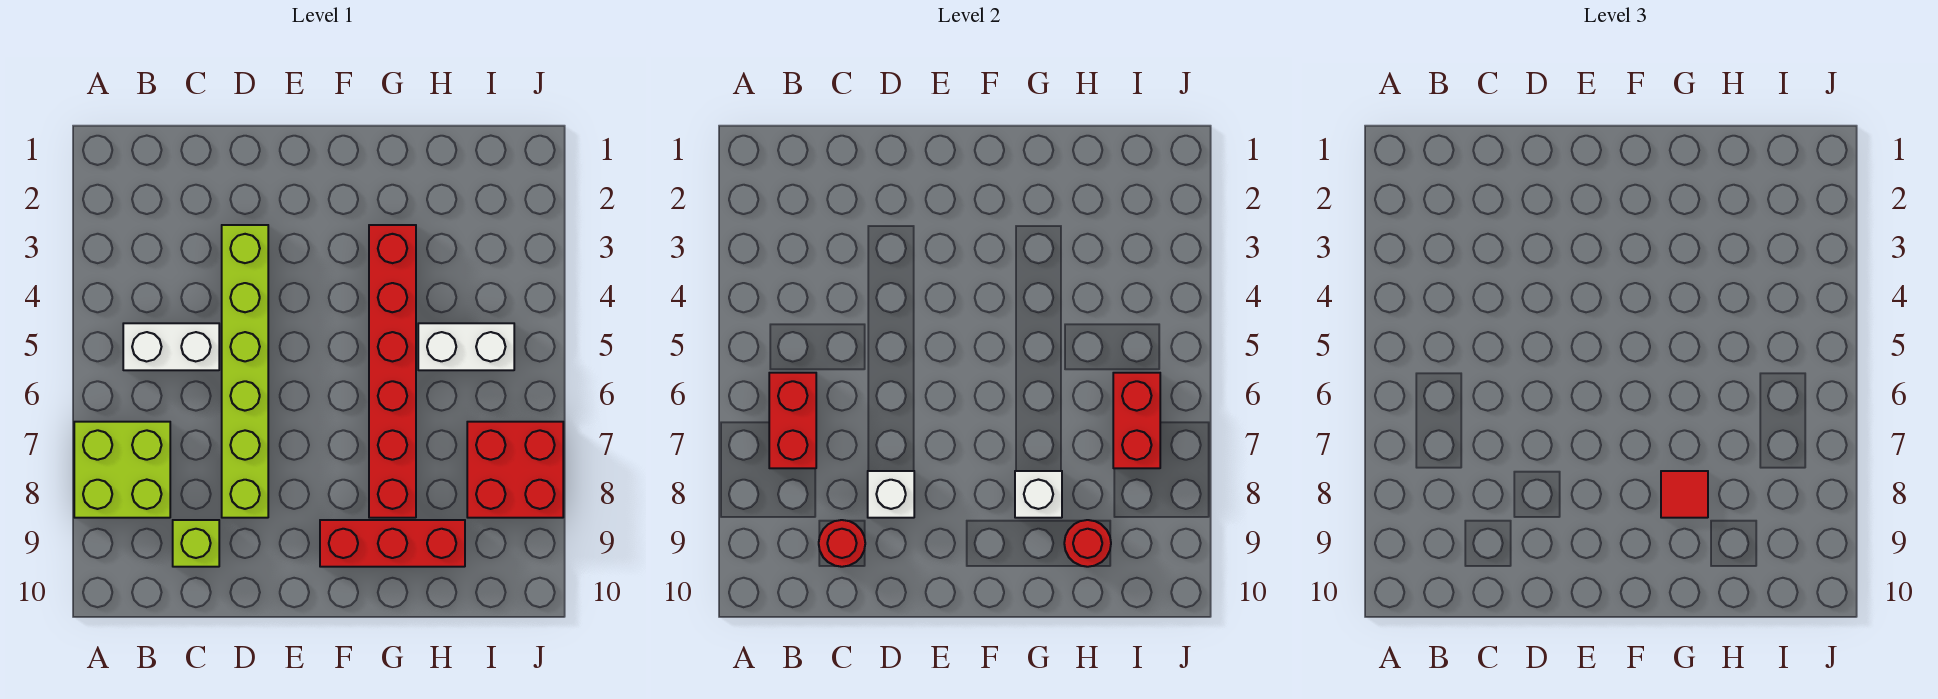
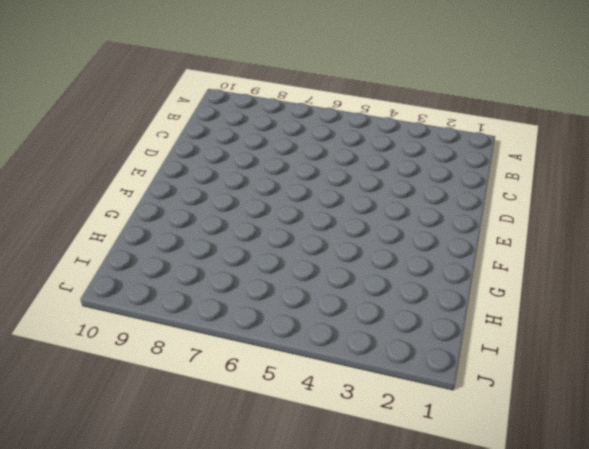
none -> lime 2x2 brick [74,422,170,518]
none -> white 1x2 brick [123,323,219,370]
none -> lime 1x1 brick [173,520,219,567]

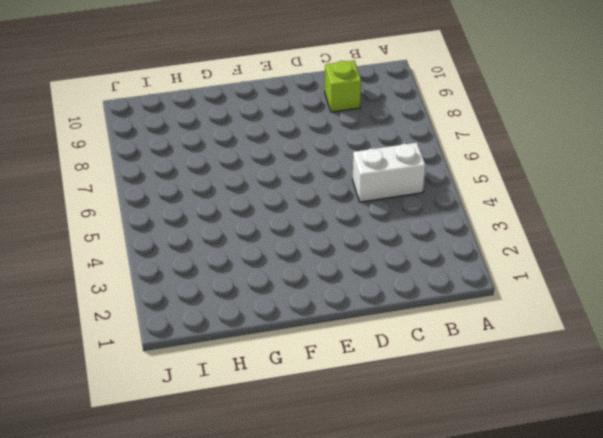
none -> lime 2x2 brick [74,422,170,518]
none -> lime 1x6 brick [222,225,268,518]
none -> red 1x3 brick [320,520,465,567]

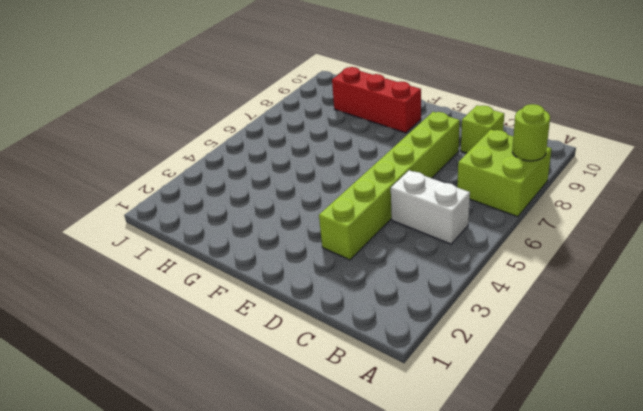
lime 1x1 round brick [512,104,550,161] -> none
none -> red 1x6 brick [369,225,416,518]
none -> white 1x2 brick [418,323,514,370]
none -> red 2x2 brick [467,422,563,518]

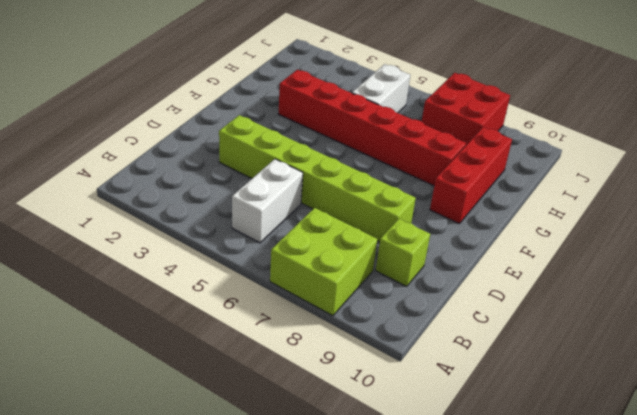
none -> red 1x2 brick [769,373,816,468]
none -> red 1x1 round brick [819,520,865,567]
none -> white 1x1 brick [868,471,914,518]

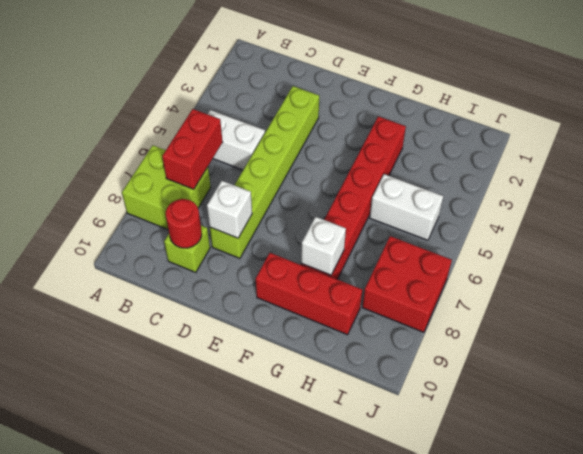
none -> red 1x1 round brick [1064,520,1111,567]
none -> red 1x2 brick [1113,373,1160,468]
none -> red 1x1 tile [1661,471,1708,518]

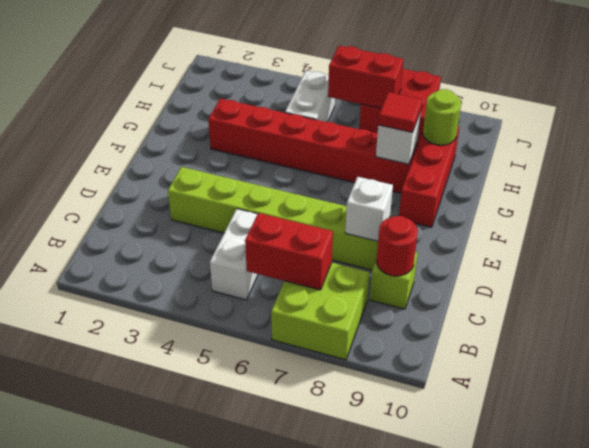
lime 1x1 round brick [423,89,461,145] -> red 1x1 round brick [1064,520,1111,567]

